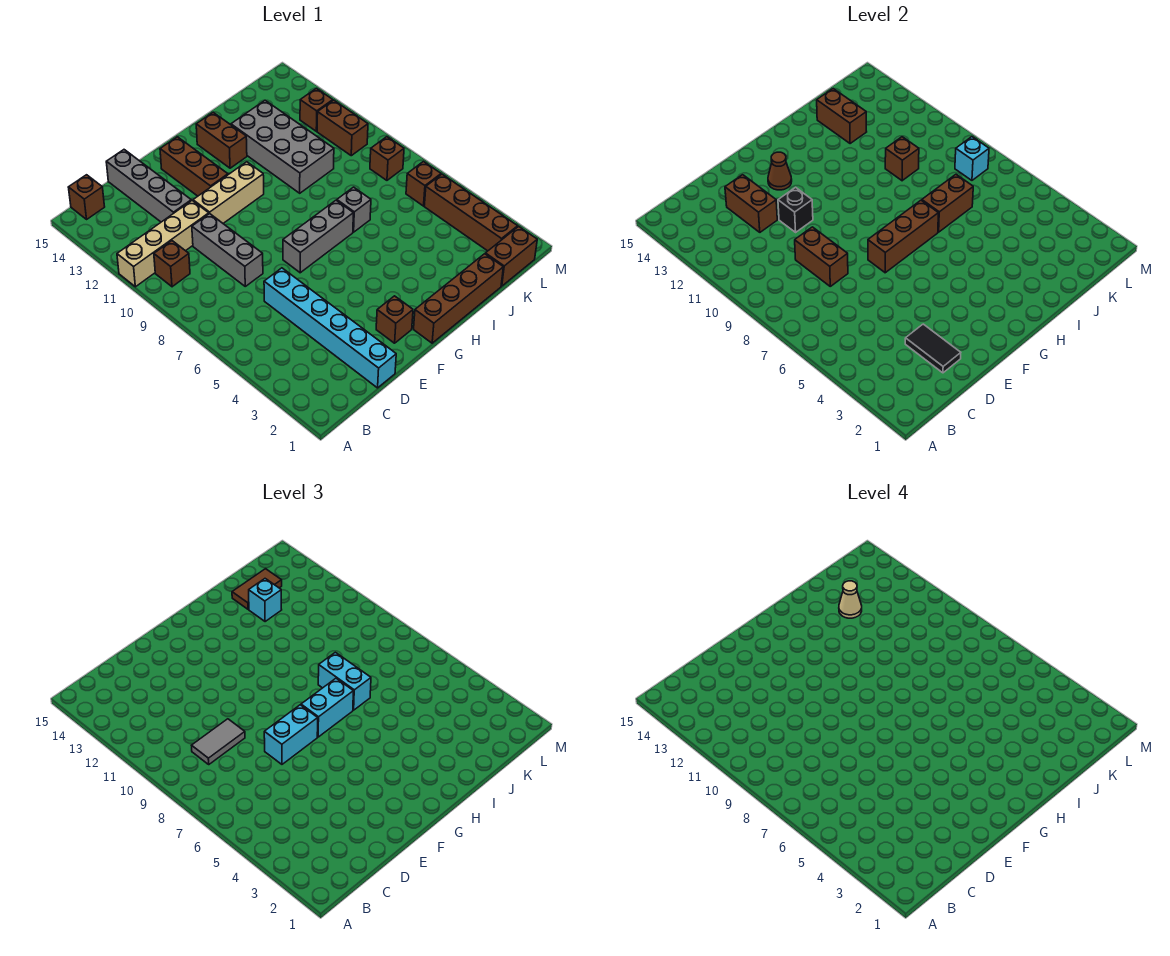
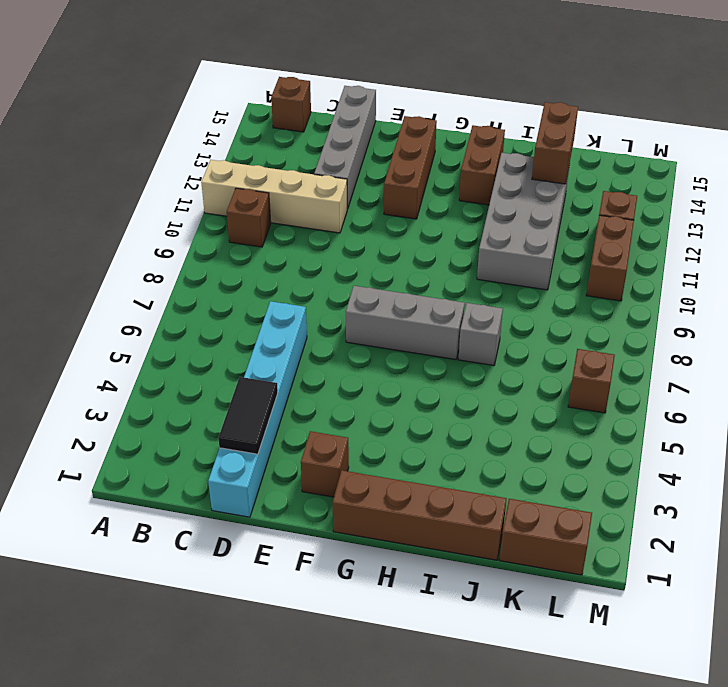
none -> grey 1x3 brick [192,214,263,286]
none -> tan 1x3 brick [193,162,264,223]
none -> brown 1x4 brick [424,174,518,251]
none -> brown 1x1 brick [370,137,404,180]

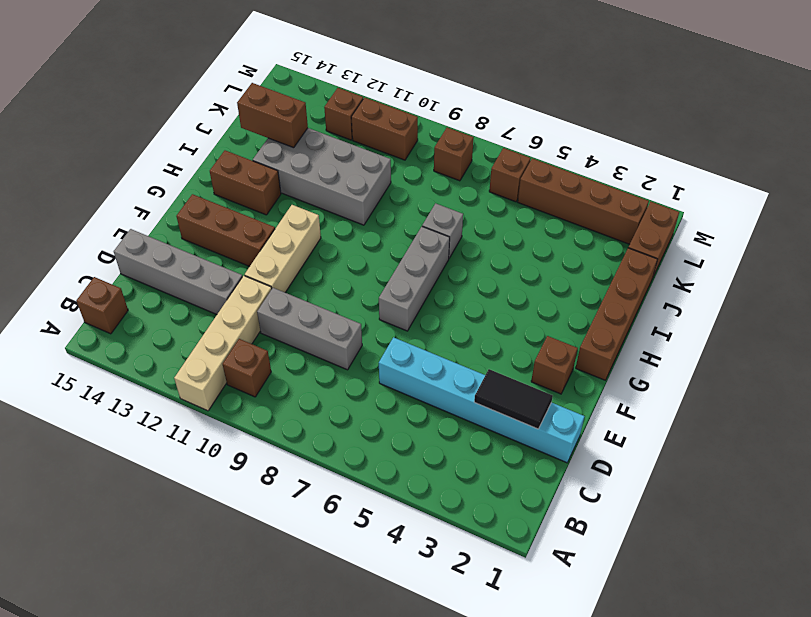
none -> brown 1x2 brick [795,227,848,286]
none -> brown 1x2 brick [725,175,777,232]
none -> black 1x1 brick [778,187,813,232]
none -> brown 1x3 brick [868,200,938,273]

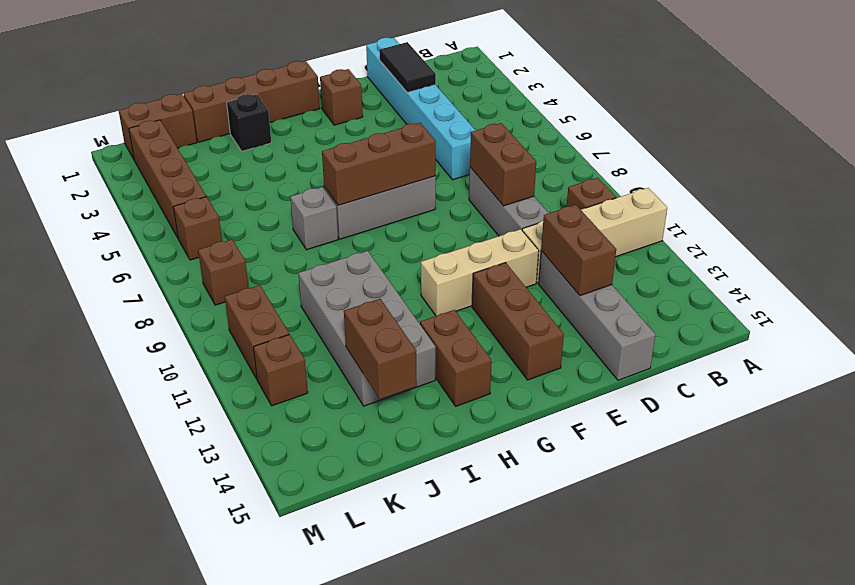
black 1x1 brick [227,94,271,151] -> black 1x1 brick moved to [778,187,813,232]
none -> brown 1x1 brick [68,175,105,219]
none -> brown 1x1 cone [768,152,792,190]
none -> brown 1x2 brick [922,175,973,232]
none -> brown 1x1 brick [885,137,919,181]

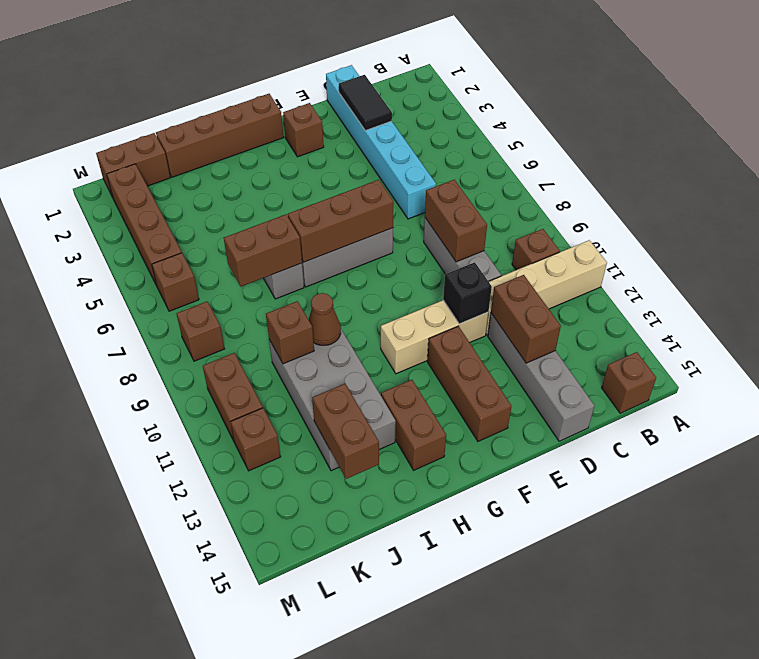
brown 1x1 cone [309,293,341,345] -> brown 1x1 cone moved to [768,152,792,190]
none -> cyan 1x1 brick [955,137,989,180]
none -> grey 1x2 tile [192,719,245,764]
none -> cyan 1x2 brick [264,705,318,764]
none -> cyan 1x2 brick [301,678,353,737]

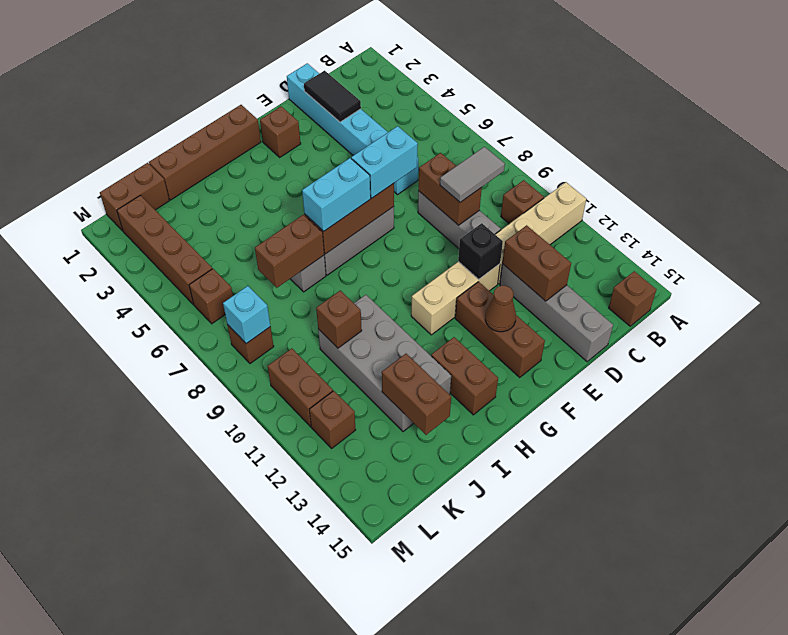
none -> cyan 1x2 brick [318,652,371,710]
none -> cyan 1x1 brick [249,579,282,622]
none -> brown 1x2 tile [232,569,282,609]
none -> tan 1x1 cone [839,581,862,618]

